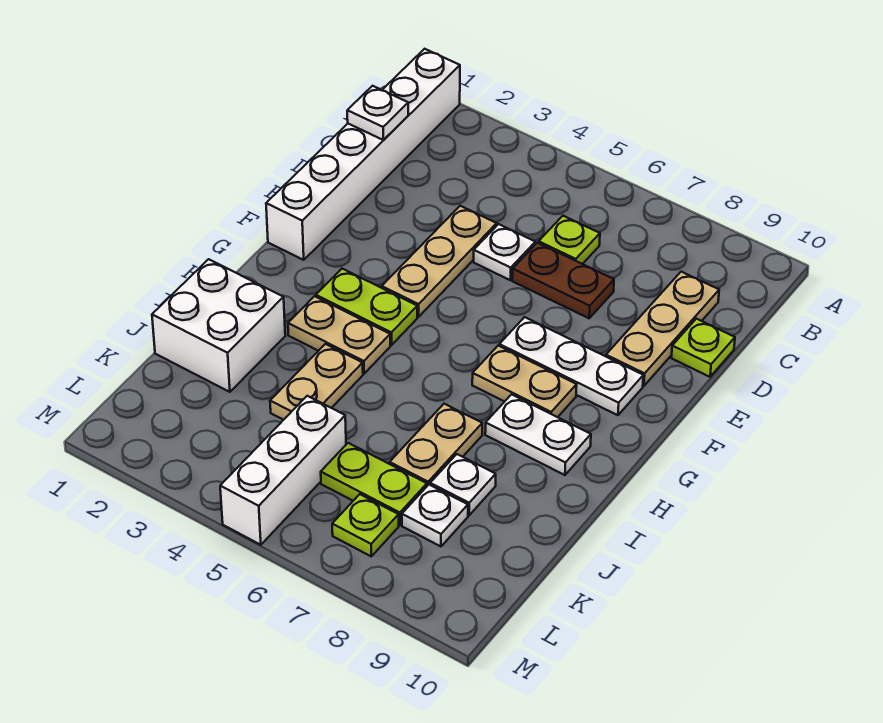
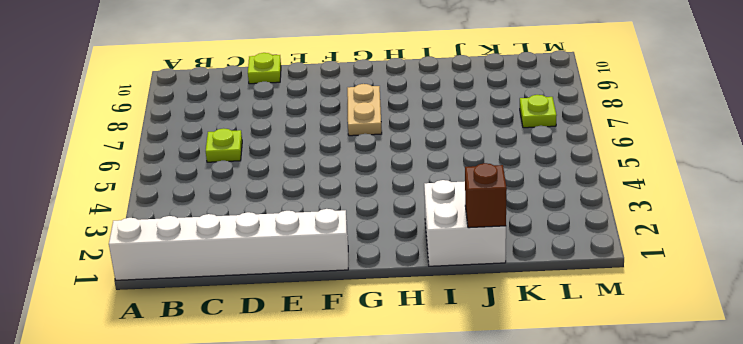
brown 1x1 brick [465,163,507,228] -> none
none -> tan 1x3 plate [606,272,719,386]
none -> tan 1x3 plate [382,206,497,317]
none -> white 1x1 plate [474,224,535,280]

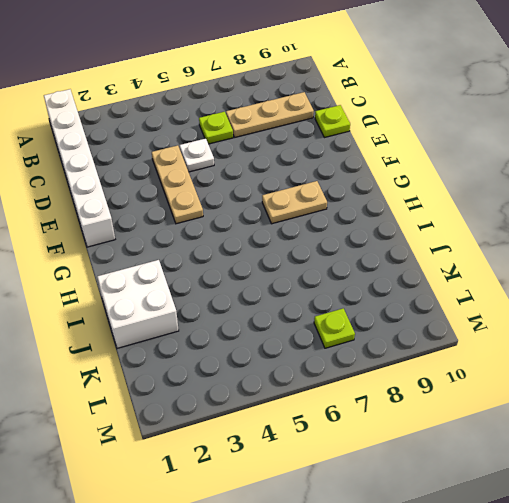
tan 1x3 plate [226,92,314,137] -> tan 1x3 plate turned to [606,272,719,386]
none -> brown 1x2 plate [512,243,614,318]
none -> white 1x3 plate [499,317,643,415]
none -> lime 1x2 plate [316,269,417,345]

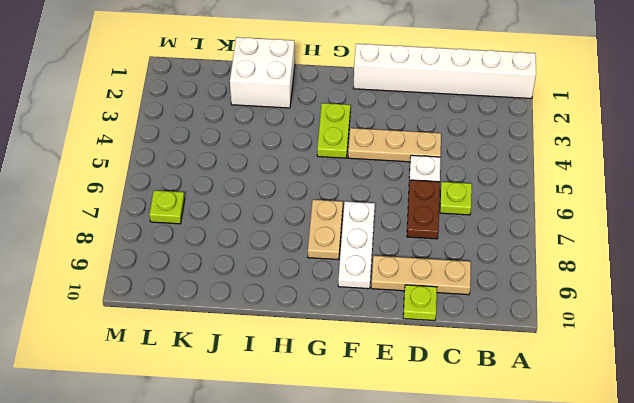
none -> tan 1x2 plate [288,296,390,374]
none -> white 1x2 plate [485,394,591,475]
none -> tan 1x2 plate [270,344,363,420]

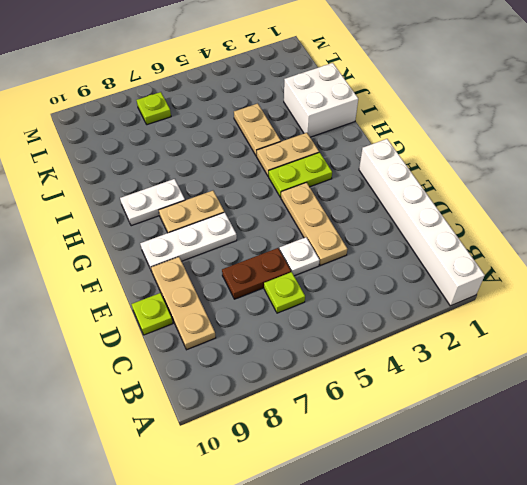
none -> tan 1x2 plate [390,404,482,486]
none -> white 1x1 plate [430,454,496,515]
none -> white 1x3 brick [220,396,346,545]

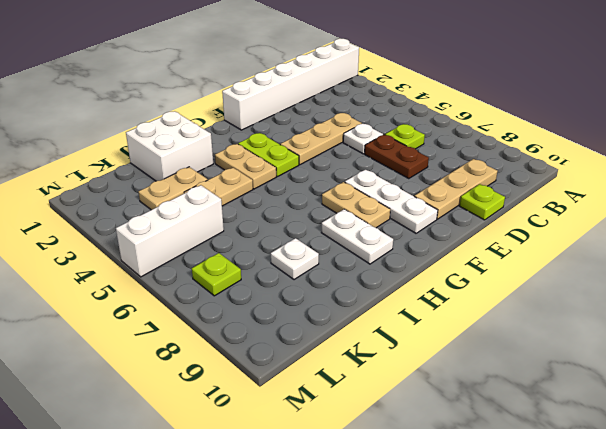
tan 1x2 plate [139,167,208,210] -> tan 1x2 plate moved to [390,404,482,486]
none -> lime 1x2 plate [321,443,427,525]
none -> white 1x1 plate [402,485,468,546]
none -> white 1x1 plate [347,86,408,140]

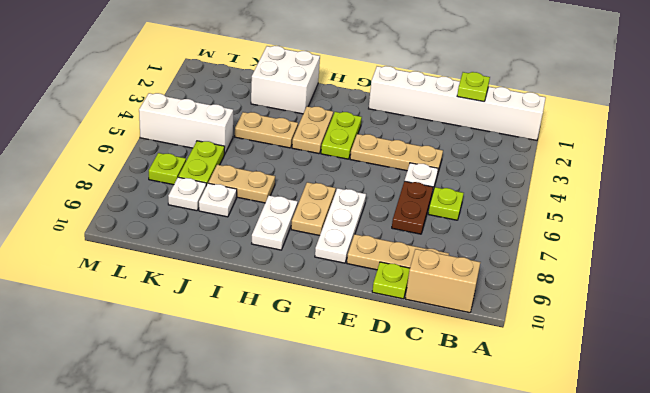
tan 1x2 brick [405,249,480,313] -> none
lime 1x1 plate [457,72,490,102] -> white 1x1 plate [347,86,408,140]

